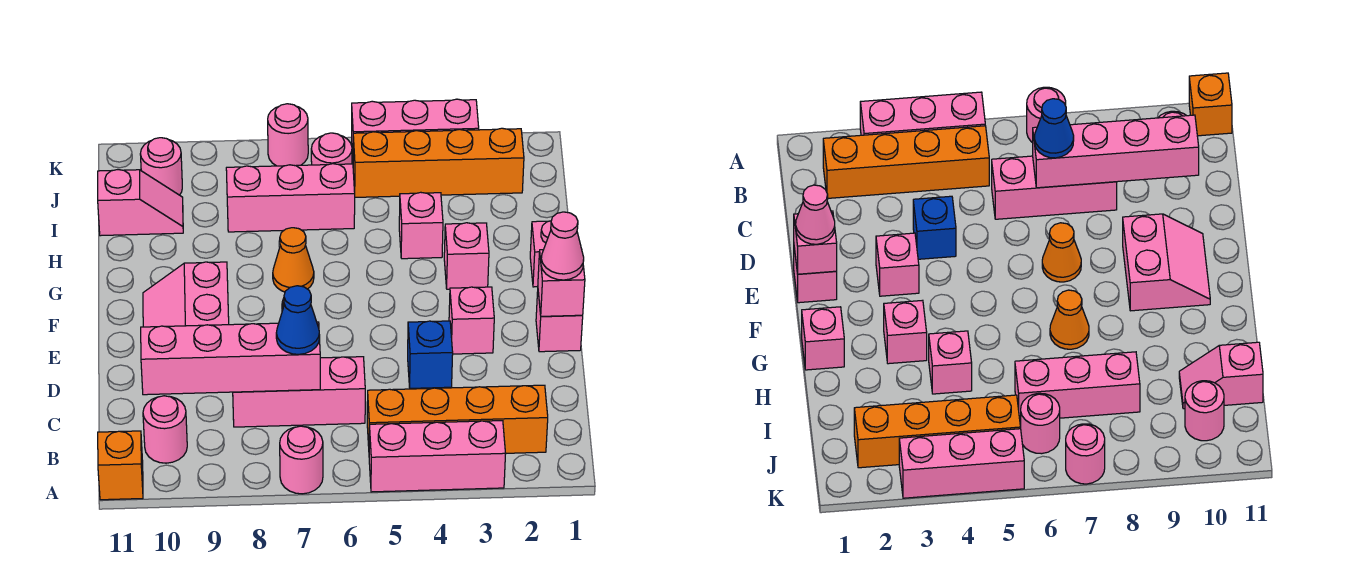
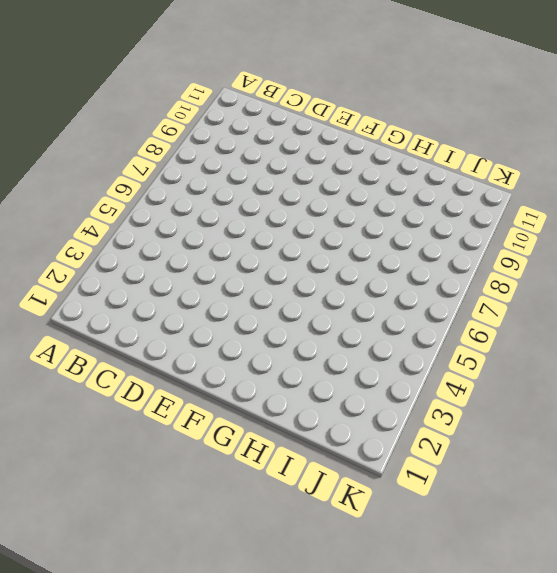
none -> pink 1x3 brick [369,421,506,492]
none -> pink 1x1 round brick [280,426,323,494]
none -> orange 1x1 brick [98,431,143,500]

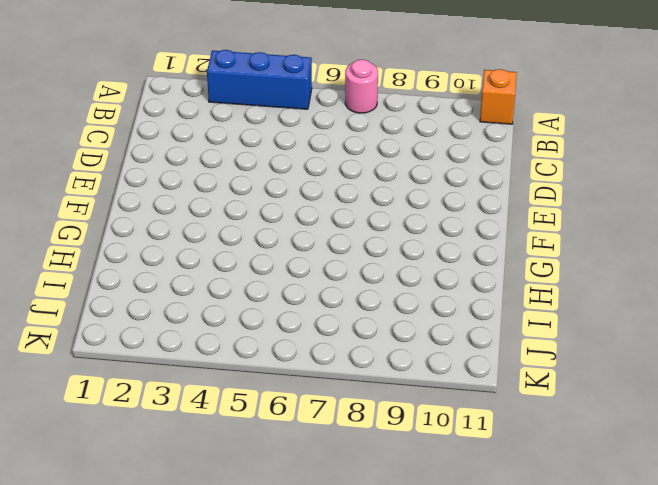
blue 1x3 brick [207,50,312,109] -> pink 1x3 brick [369,421,506,492]
none -> orange 1x4 brick [367,385,548,453]
none -> pink 1x1 round brick [143,396,187,463]
none -> pink 1x3 brick [233,357,365,427]

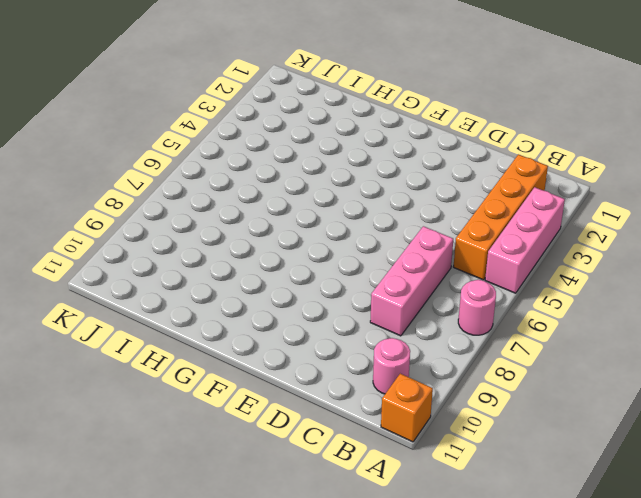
none -> blue 1x1 brick [408,321,453,388]
none -> pink 1x1 brick [536,292,583,352]
none -> pink 1x1 brick [449,287,494,354]

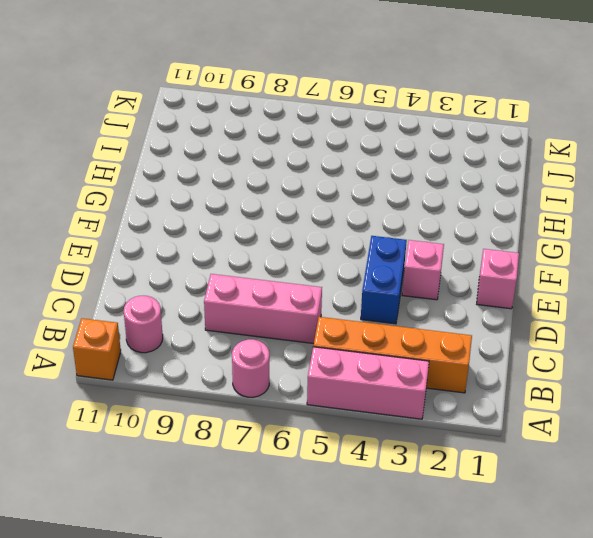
blue 1x2 brick [361,236,407,324] -> blue 1x1 brick [408,321,453,388]
none -> orange 1x1 cone [1042,223,1081,282]
none -> pink 2x2 slope [143,262,229,327]
none -> pink 1x1 brick [530,221,551,287]

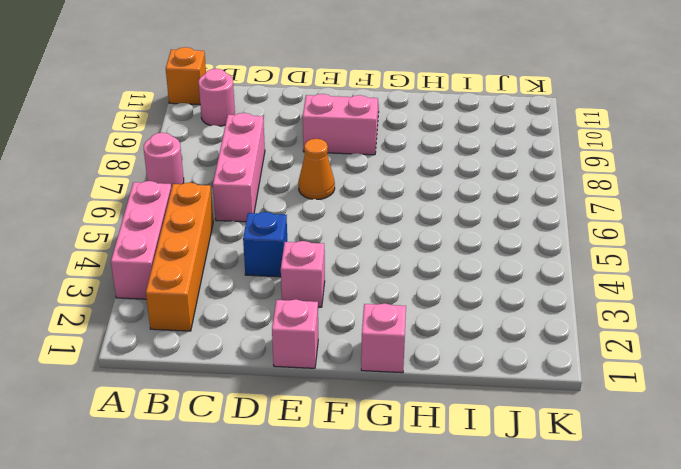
none -> pink 1x1 brick [444,223,489,289]
none -> orange 1x1 cone [273,228,314,292]
none -> pink 1x1 brick [399,192,443,259]

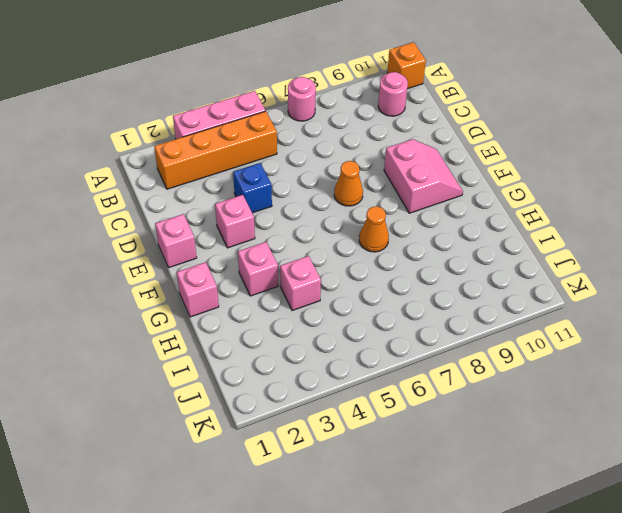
none -> pink 1x3 brick [233,357,365,427]
none -> pink 1x3 brick [226,164,355,232]
none -> pink 1x2 slope [98,170,183,236]

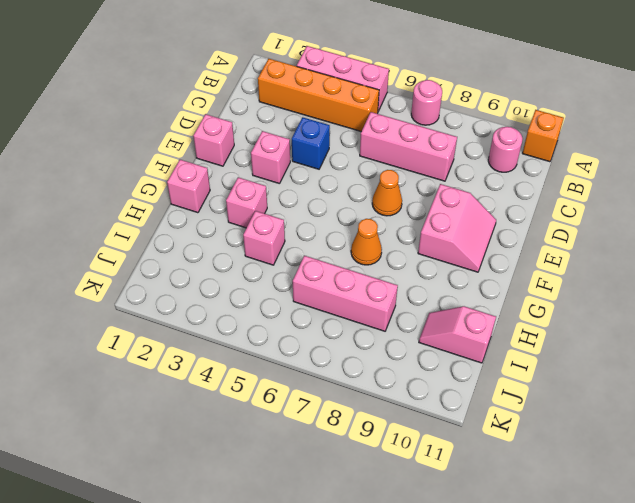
none -> orange 1x4 brick [353,128,524,197]
none -> pink 1x1 round brick [311,133,352,165]
none -> pink 1x1 round brick [140,138,182,195]

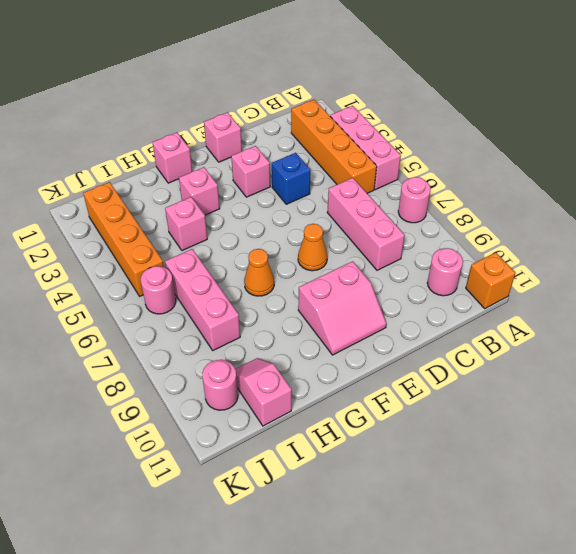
none -> pink 1x3 brick [352,99,479,156]
none -> pink 1x1 round brick [268,104,308,166]
none -> pink 1x4 brick [141,322,320,395]

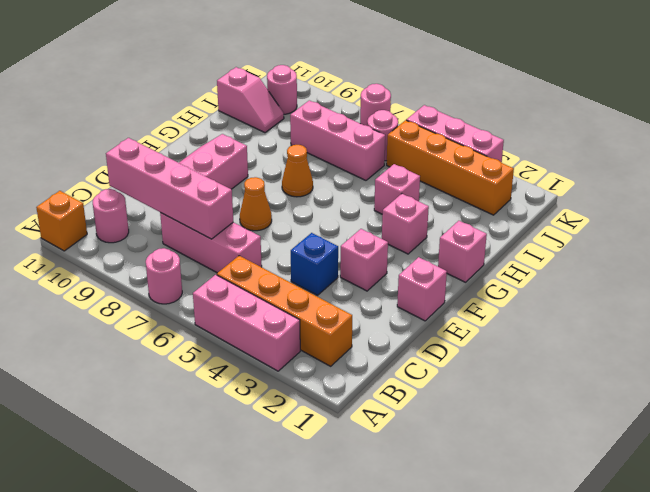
none -> pink 1x1 brick [538,250,585,316]
none -> blue 1x1 cone [276,286,320,354]
none -> pink 1x1 cone [541,212,584,280]

